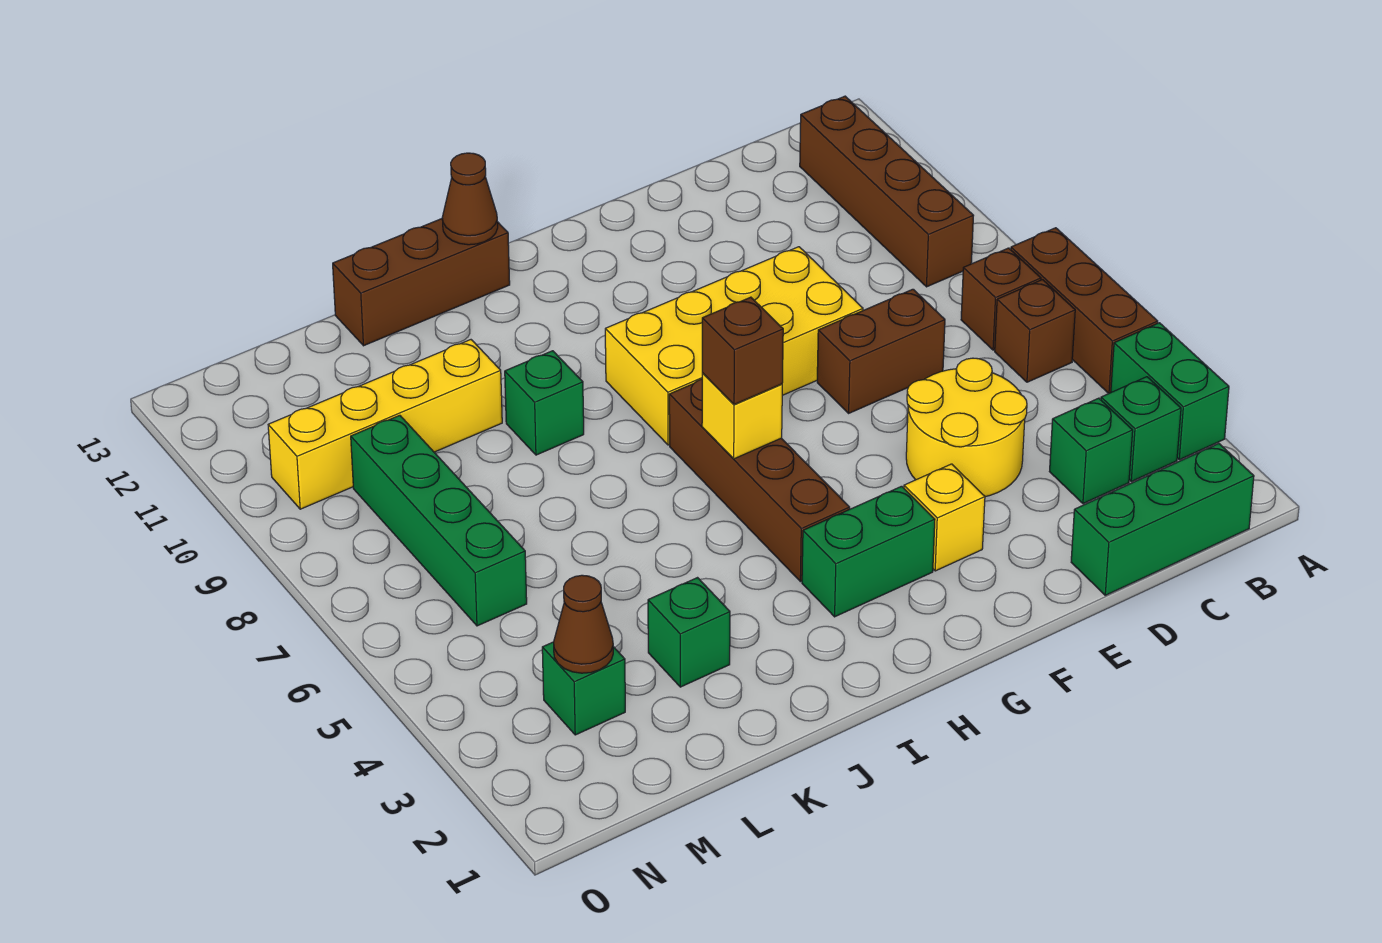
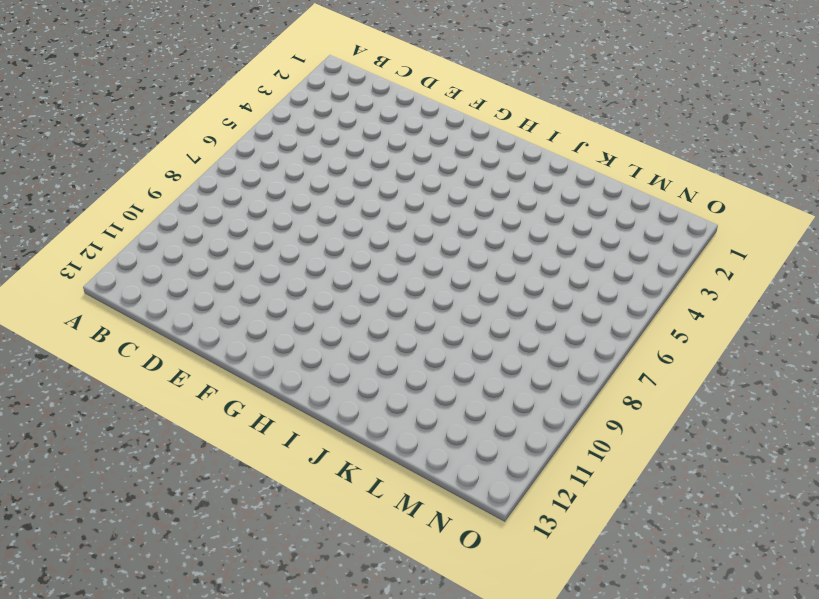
none -> green 1x2 brick [1111,323,1229,460]
none -> brown 1x3 brick [1011,228,1158,393]
none -> green 1x3 brick [1071,444,1254,595]

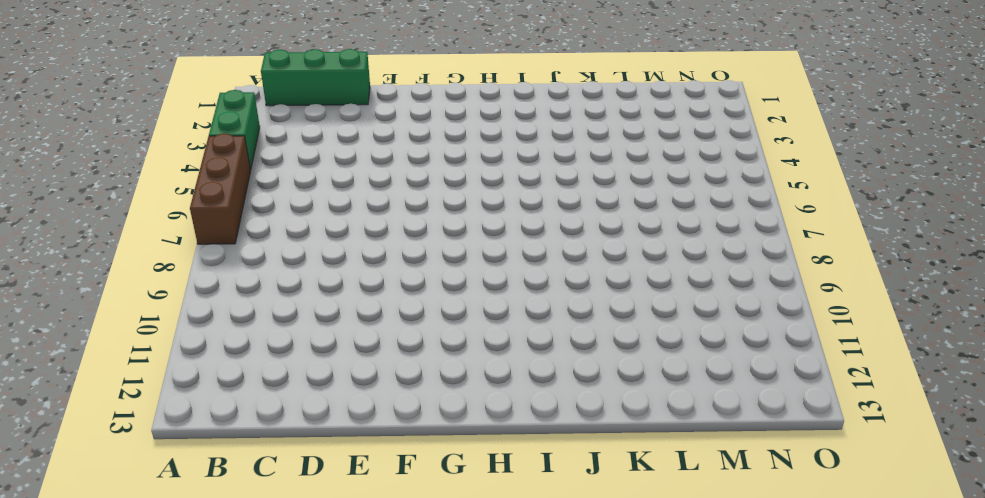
none -> green 1x1 brick [1101,377,1181,482]
none -> brown 1x1 brick [995,280,1075,382]
none -> brown 1x1 brick [961,248,1041,350]

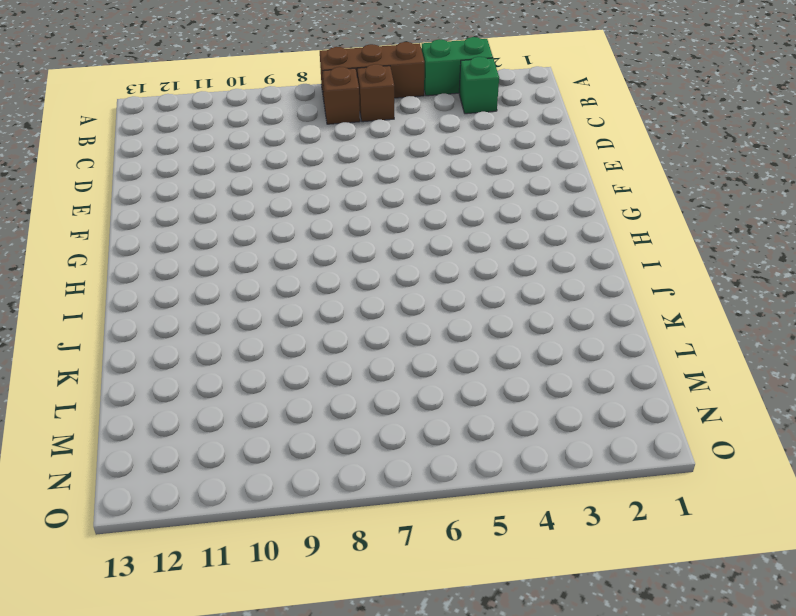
none -> green 1x3 brick [1071,444,1254,595]
none -> brown 1x4 brick [800,96,974,287]
none -> green 1x1 brick [1050,398,1133,504]

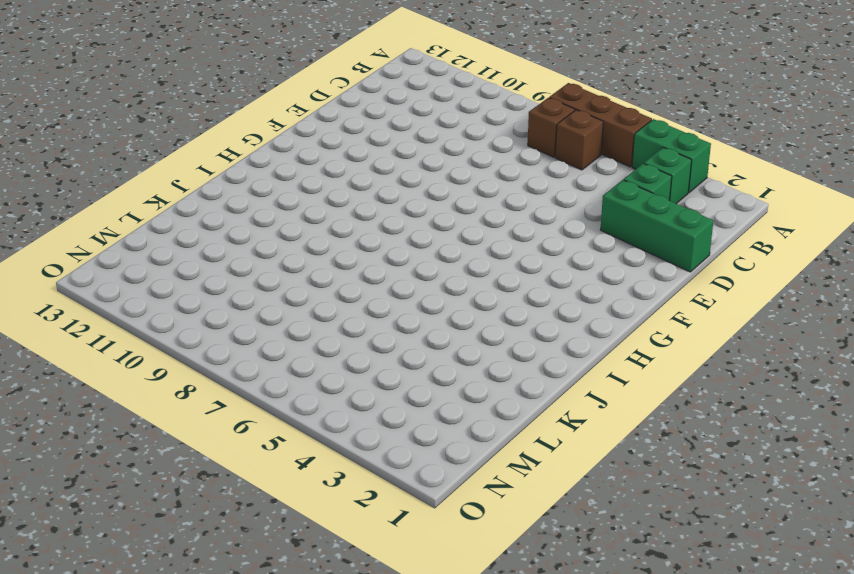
green 1x3 brick [600,180,713,272] -> green 1x3 brick turned to [1071,444,1254,595]
none -> brown 1x4 brick [800,96,974,287]
none -> yellow 2x2 round brick [906,358,1027,497]
none -> brown 1x2 brick [817,289,945,413]

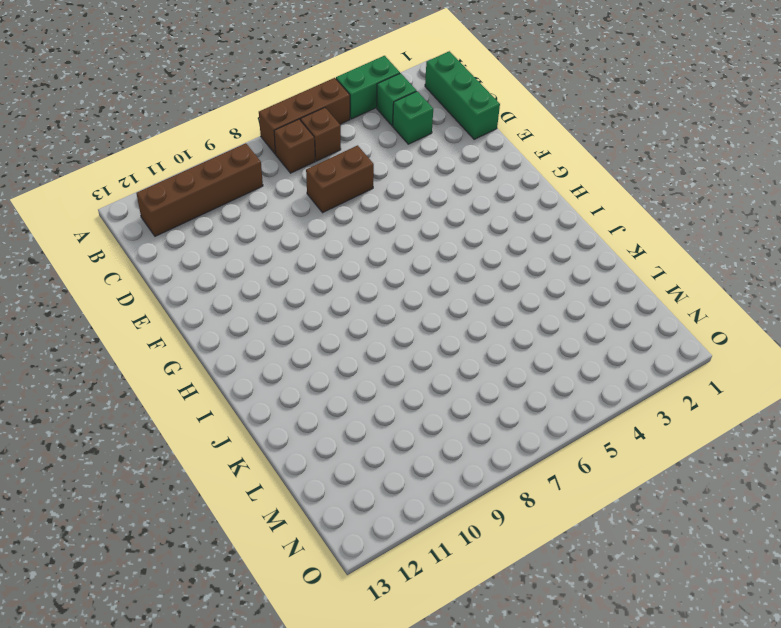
brown 1x2 brick [306,145,374,213] -> brown 1x2 brick turned to [817,289,945,413]
none -> yellow 2x2 round brick [906,358,1027,497]
none -> yellow 2x4 brick [605,247,863,445]
none -> yellow 1x1 brick [904,464,985,571]

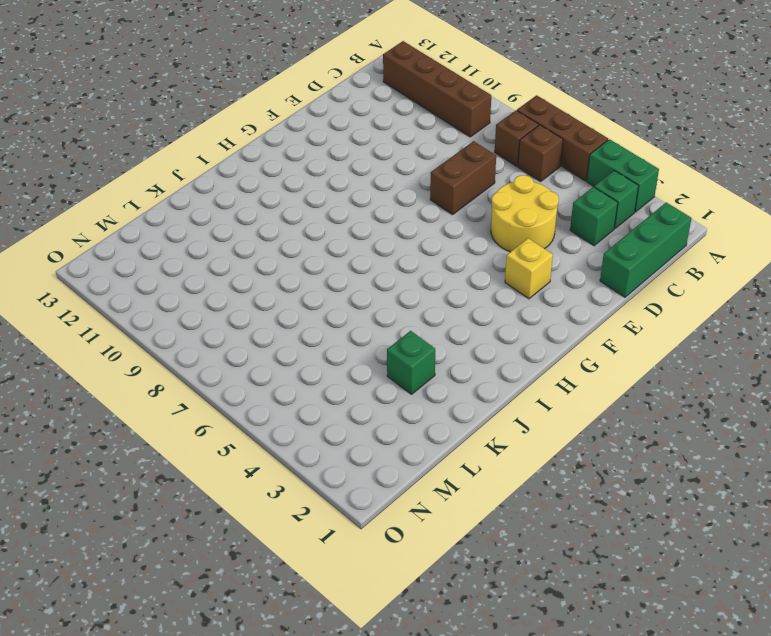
none -> yellow 2x4 brick [605,247,863,445]
none -> green 1x2 brick [802,486,935,617]
none -> brown 1x4 brick [669,379,850,582]

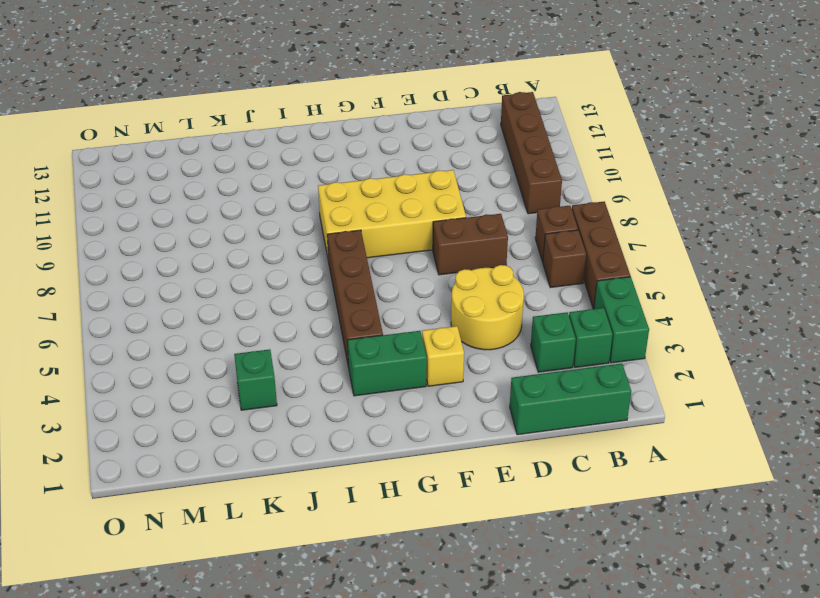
none -> brown 1x3 brick [333,219,510,346]
none -> green 1x1 brick [505,351,584,455]
none -> yellow 1x4 brick [268,340,502,509]

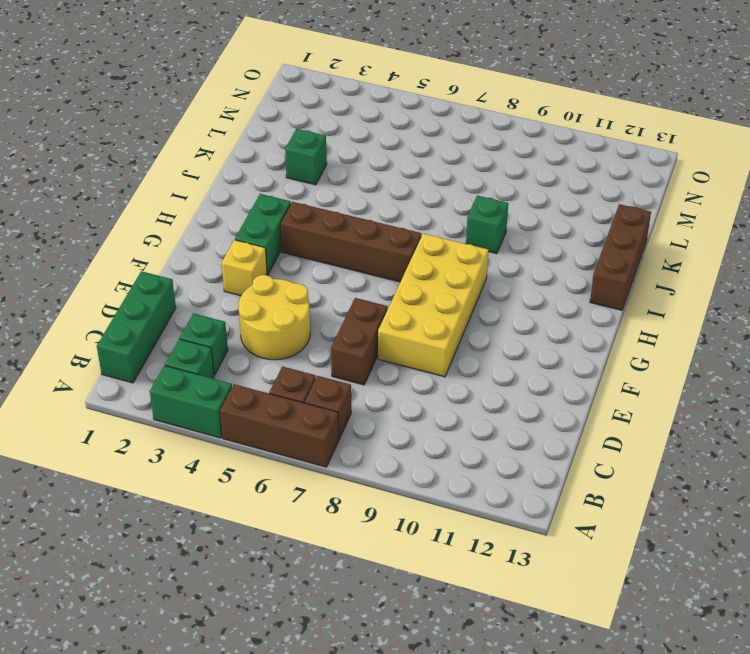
none -> brown 1x4 brick [800,96,974,287]
none -> yellow 1x4 brick [268,340,502,509]
none -> green 1x1 brick [542,642,625,735]

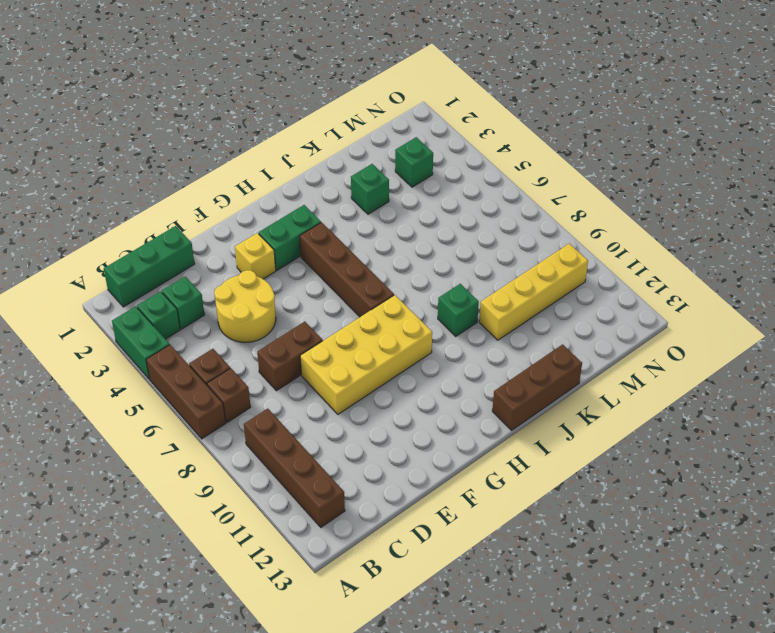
none -> green 1x4 brick [351,415,527,626]
none -> yellow 1x1 brick [702,373,782,459]
none -> brown 1x1 cone [442,153,498,245]

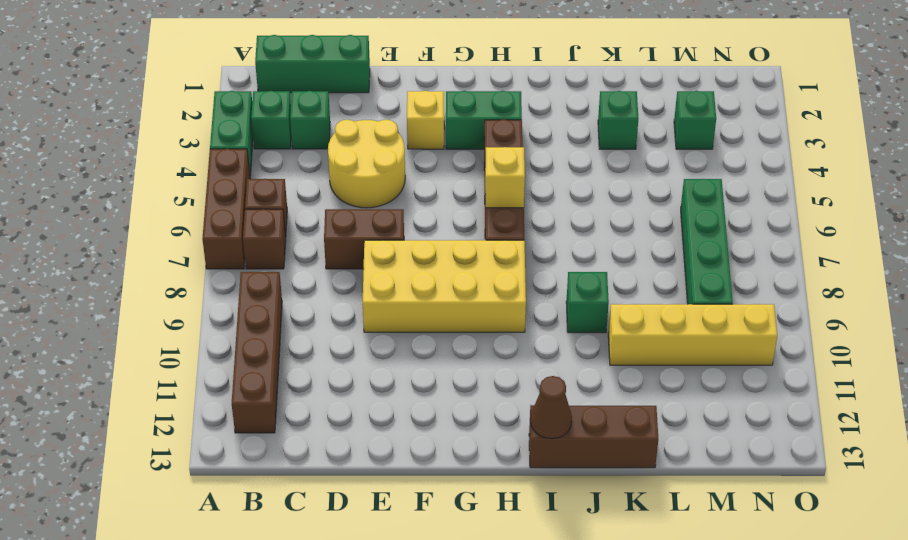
none -> brown 1x1 cone [554,575,613,673]
none -> brown 1x1 brick [702,297,783,404]

